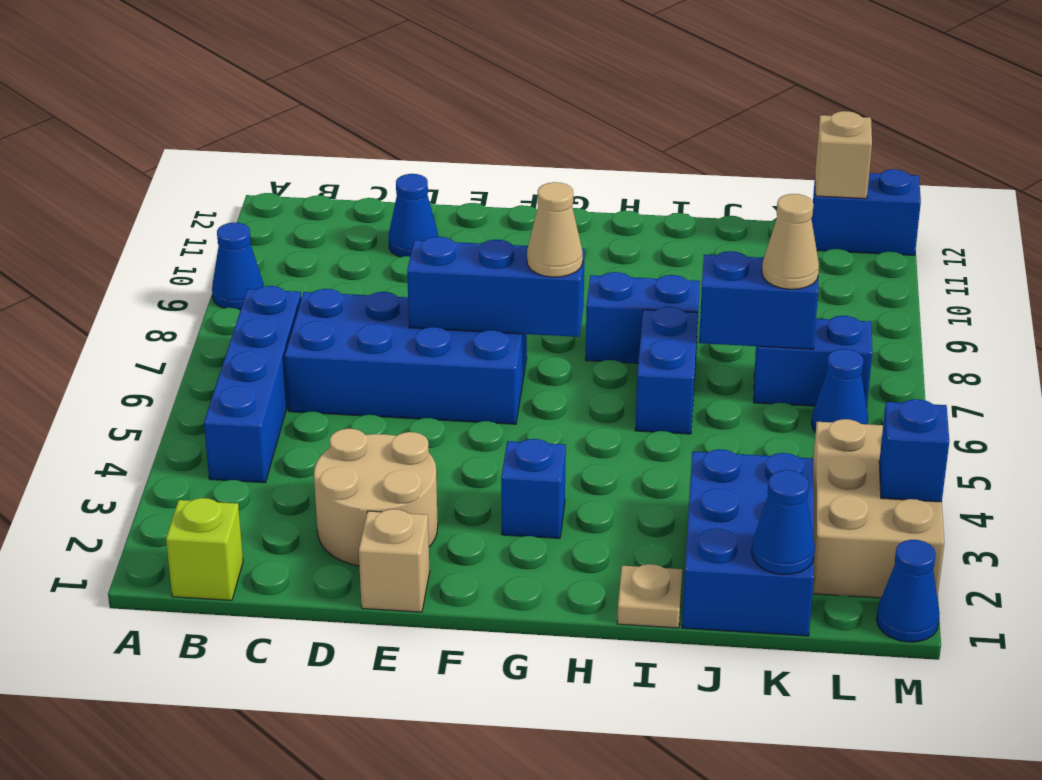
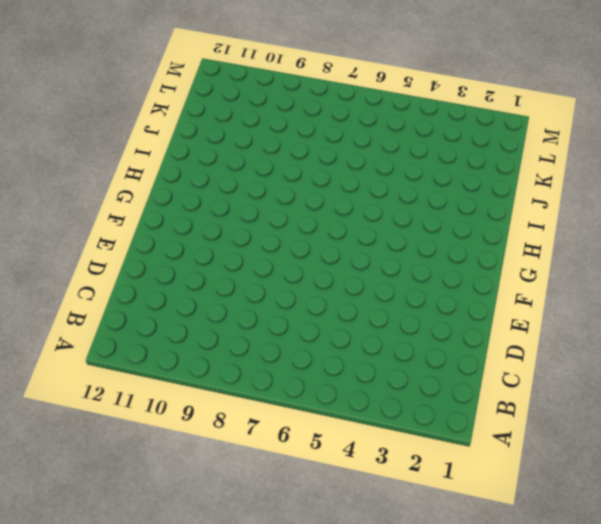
none -> blue 1x1 cone [212,222,264,310]
none -> lime 1x1 brick [166,498,243,600]
none -> blue 1x4 brick [204,286,301,483]

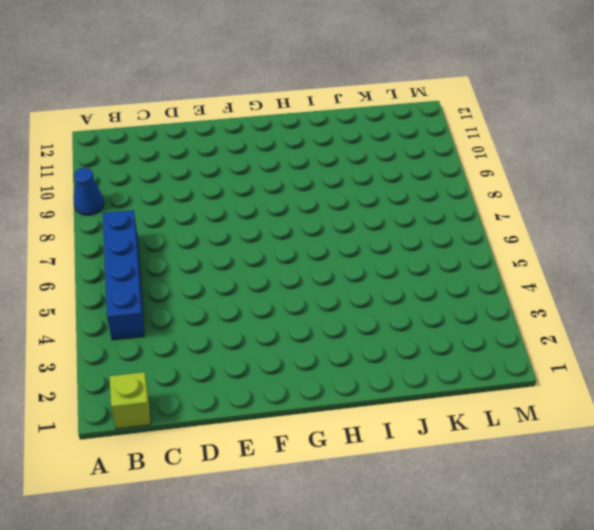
none -> blue 2x4 brick [285,289,527,424]
none -> tan 2x2 round brick [314,429,438,566]
none -> blue 1x1 cone [389,174,438,257]

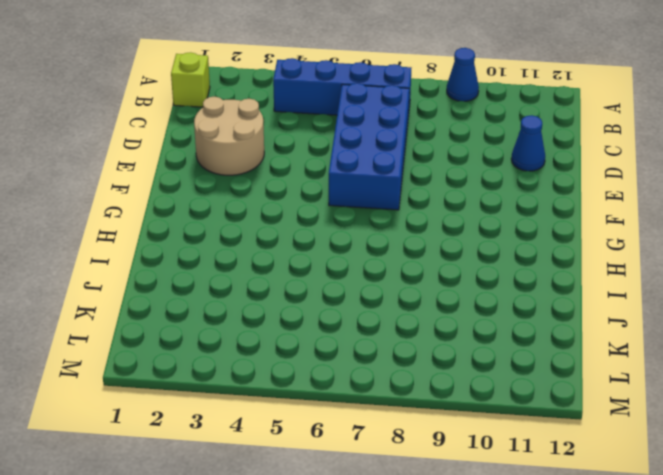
none -> tan 1x1 brick [359,509,430,612]
none -> blue 1x1 brick [501,439,566,538]
none -> blue 1x2 brick [585,272,700,363]

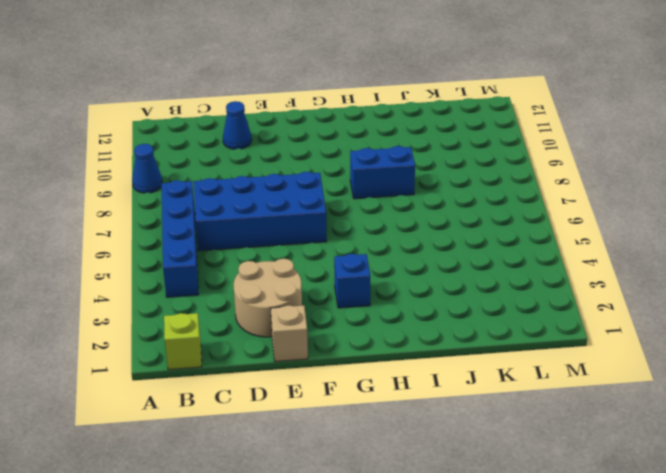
none -> tan 1x1 plate [617,564,682,628]
none -> blue 1x2 brick [635,307,698,434]
none -> blue 2x3 brick [682,449,814,636]

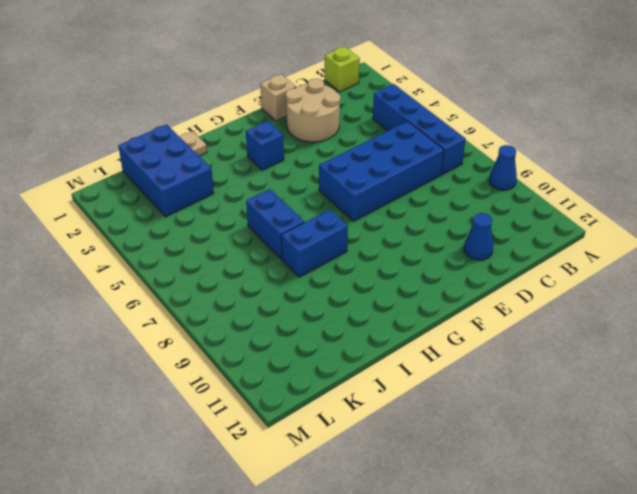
none -> blue 1x2 brick [754,316,872,407]
none -> tan 2x3 brick [813,419,944,598]
none -> blue 1x1 cone [812,349,868,432]

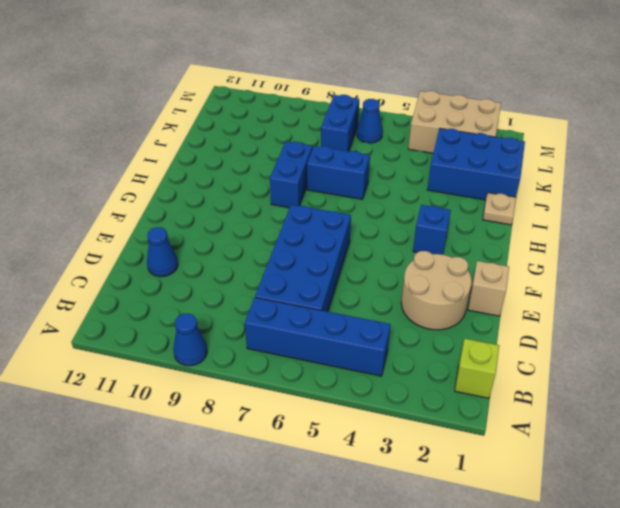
none -> blue 1x2 brick [812,169,921,255]
none -> blue 1x1 cone [877,540,940,642]
none -> blue 1x3 brick [407,237,585,337]

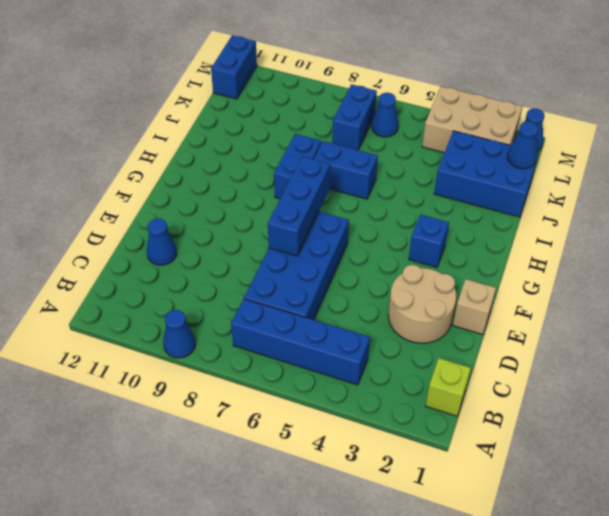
none -> tan 1x1 plate [617,564,682,628]
none -> blue 1x2 brick [699,251,818,349]
none -> tan 1x1 brick [815,111,872,199]

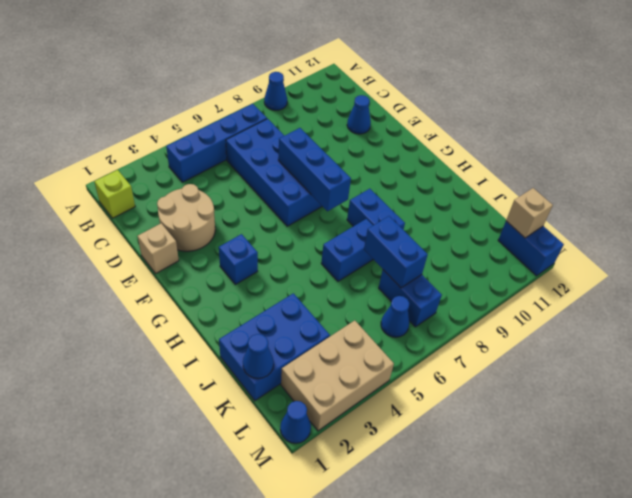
none -> tan 1x1 plate [617,564,682,628]
none -> blue 1x1 brick [879,399,949,502]
none -> tan 1x1 cone [527,182,583,277]

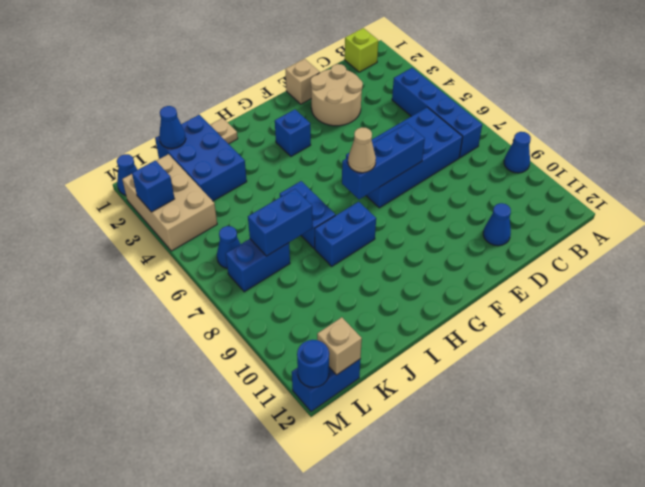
blue 1x1 round brick [297,340,329,387] -> none
none -> tan 1x1 cone [762,194,819,289]

